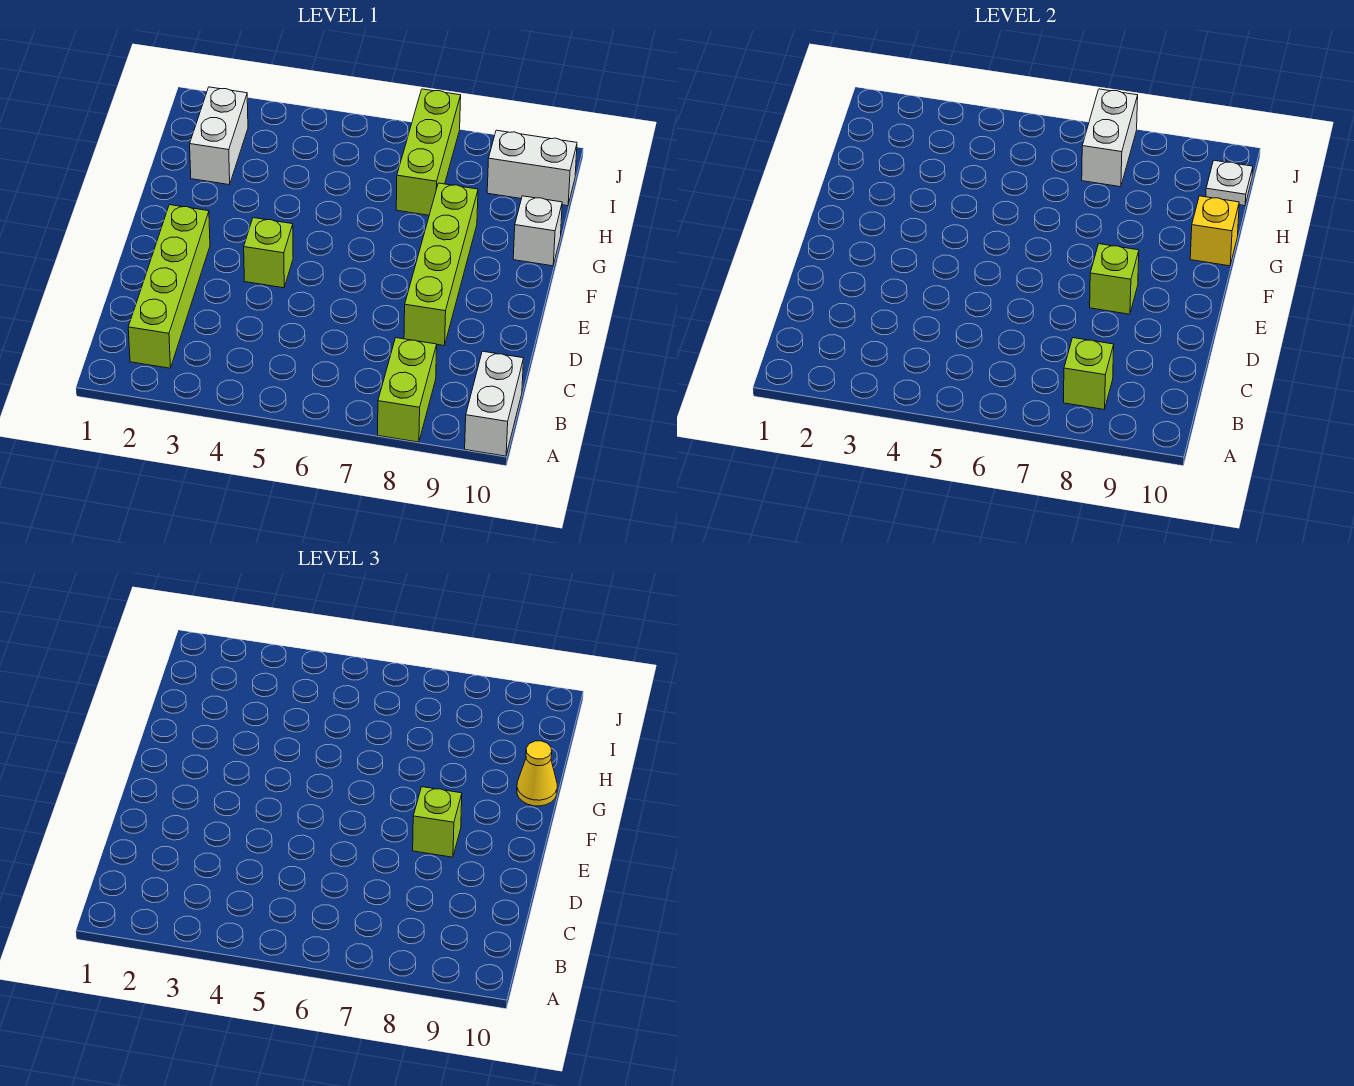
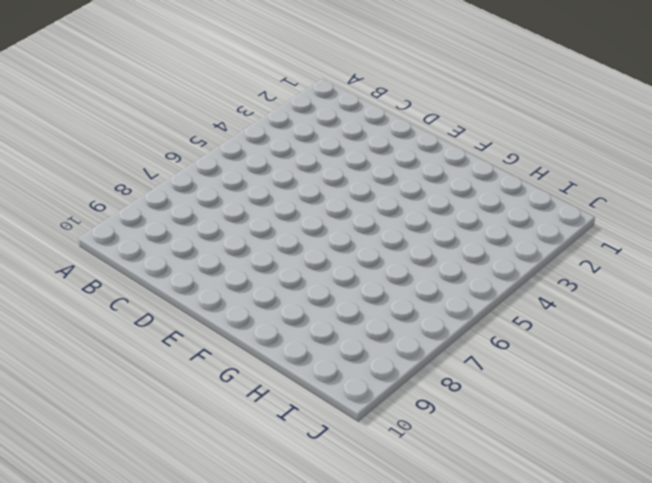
none -> lime 1x2 brick [378,338,437,442]
none -> white 1x2 brick [465,351,524,456]
none -> lime 1x4 brick [128,205,210,368]

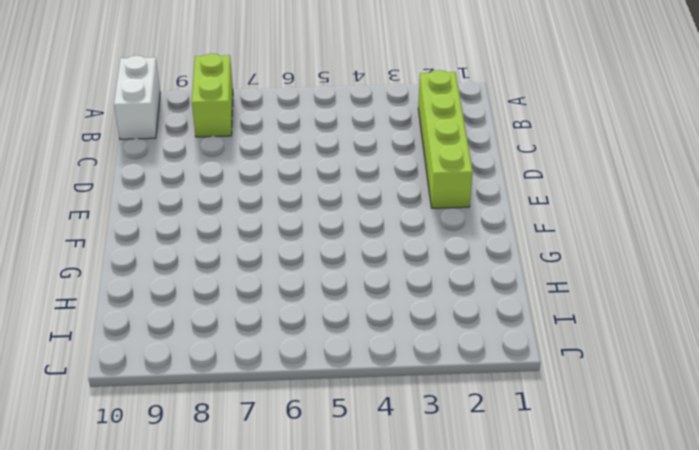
none -> lime 1x4 brick [404,183,478,346]
none -> lime 1x1 brick [244,218,293,288]
none -> white 1x1 brick [513,196,562,266]

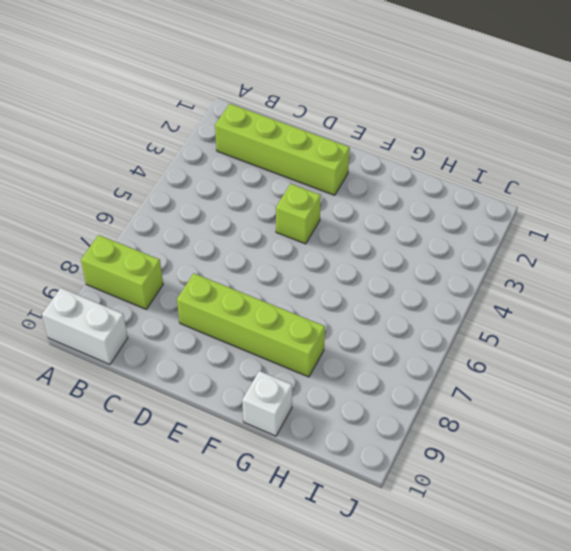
none -> white 1x2 brick [190,87,248,185]
none -> lime 1x3 brick [396,89,461,215]
none -> white 1x2 brick [487,130,577,206]

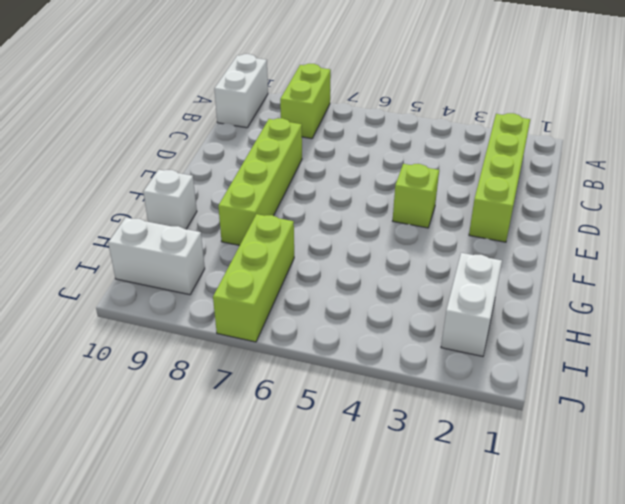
none -> lime 1x1 brick [1064,338,1114,409]
none -> lime 1x1 brick [1090,244,1139,314]
none -> yellow 1x1 brick [1190,196,1239,266]

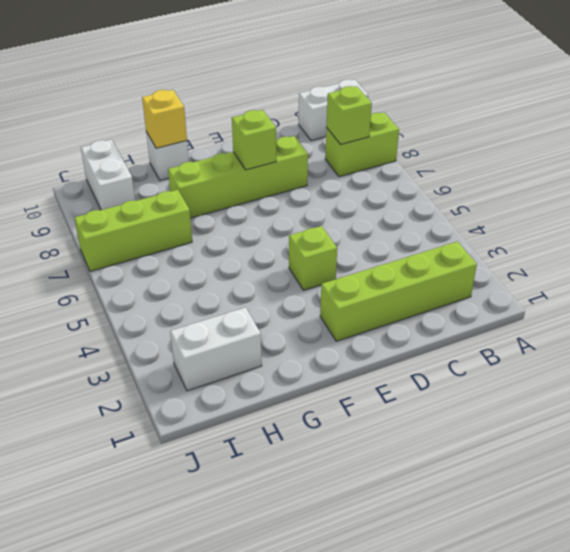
none -> white 1x2 brick [1082,89,1138,187]
none -> white 1x1 plate [1206,160,1253,206]
none -> lime 1x1 brick [413,787,462,857]

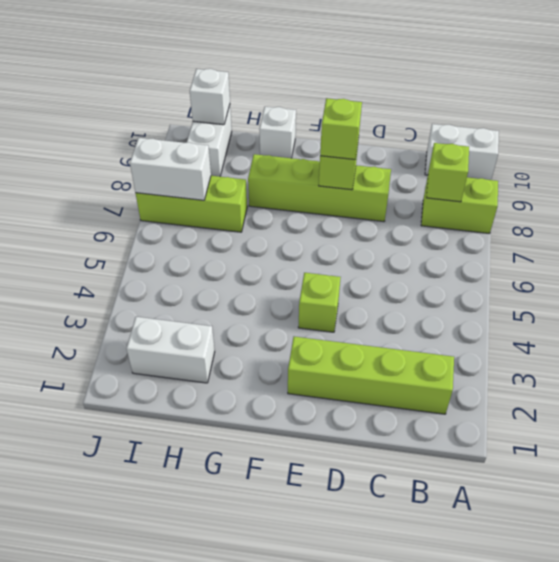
white 1x1 brick [190,69,230,125] -> white 1x1 plate [1206,160,1253,206]
none -> yellow 1x1 brick [1190,196,1239,266]
none -> yellow 1x1 cone [517,741,557,806]

